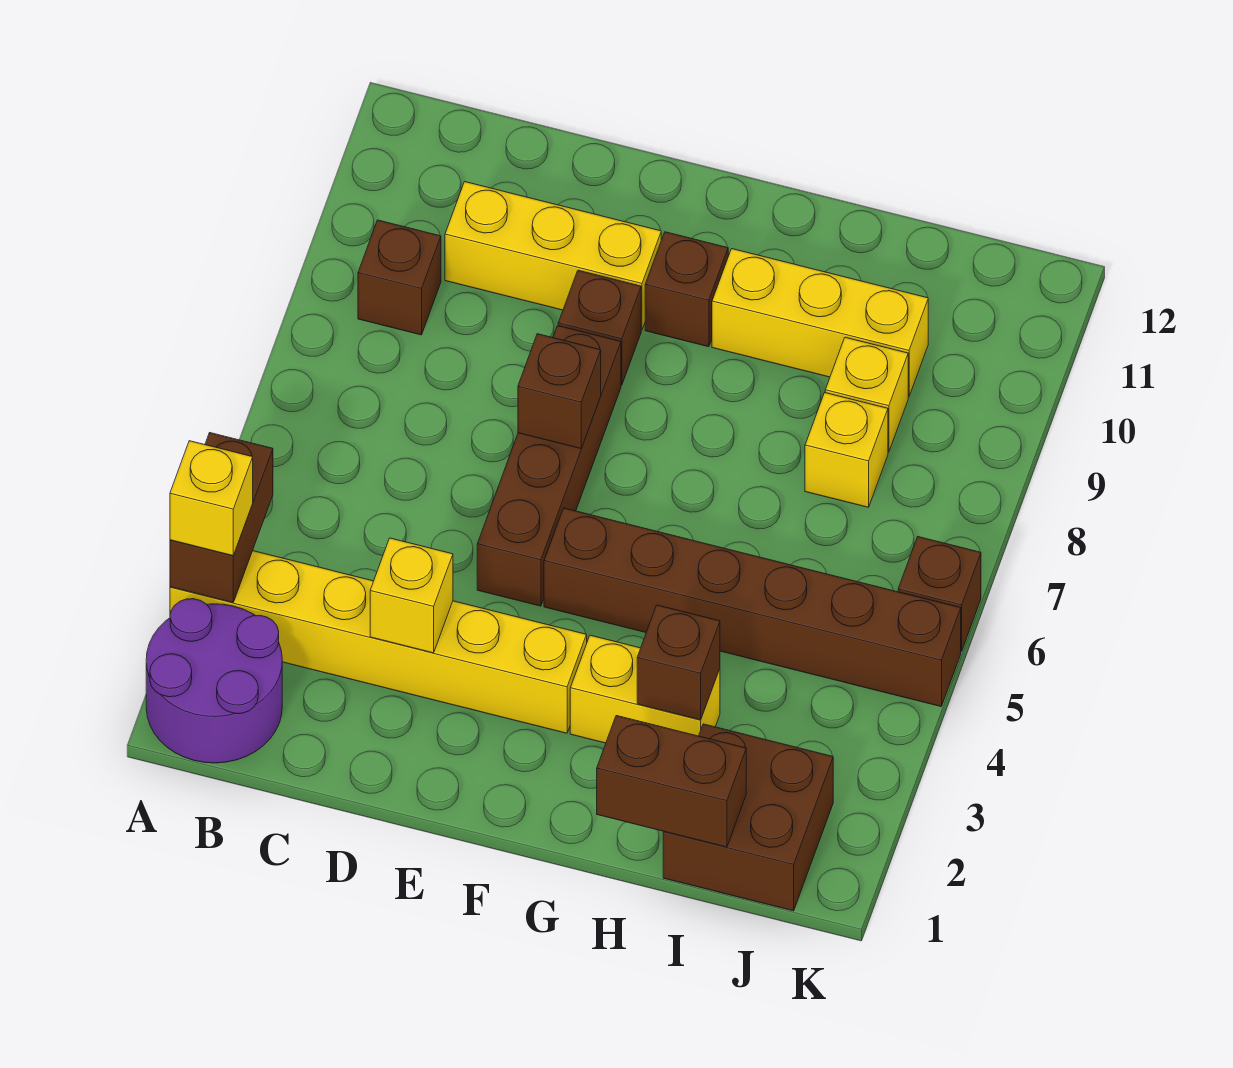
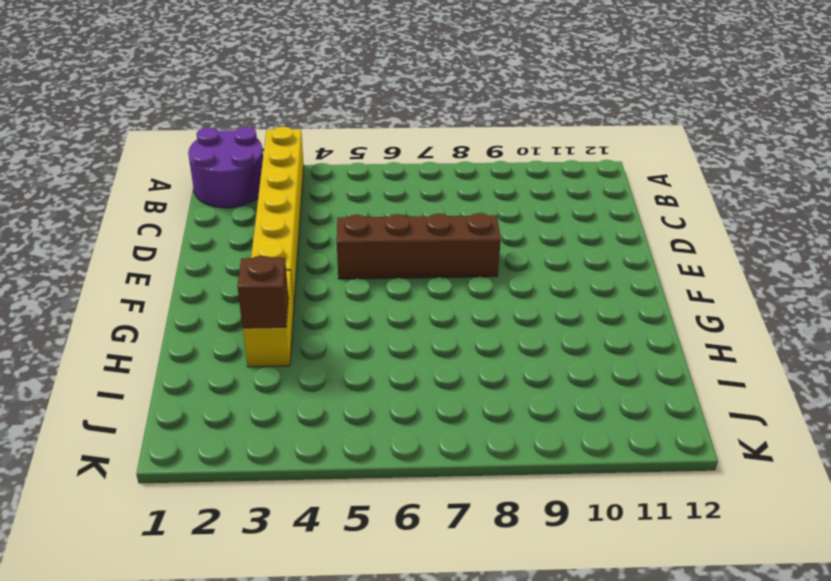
none -> brown 1x1 brick [358,220,441,335]
none -> yellow 1x3 brick [445,182,661,330]
none -> brown 1x1 brick [558,270,641,385]

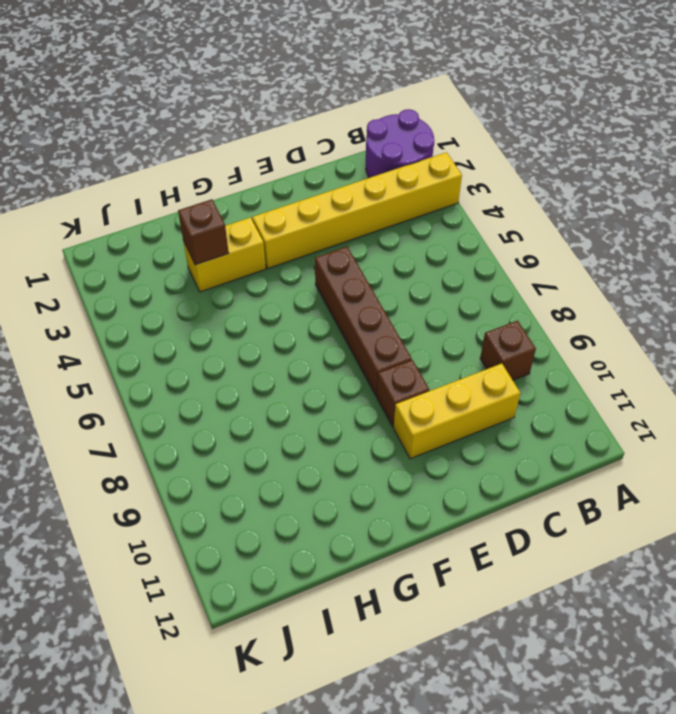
none -> brown 1x6 brick [544,508,961,706]
none -> brown 1x1 brick [645,232,728,347]
none -> yellow 1x3 brick [712,249,928,397]

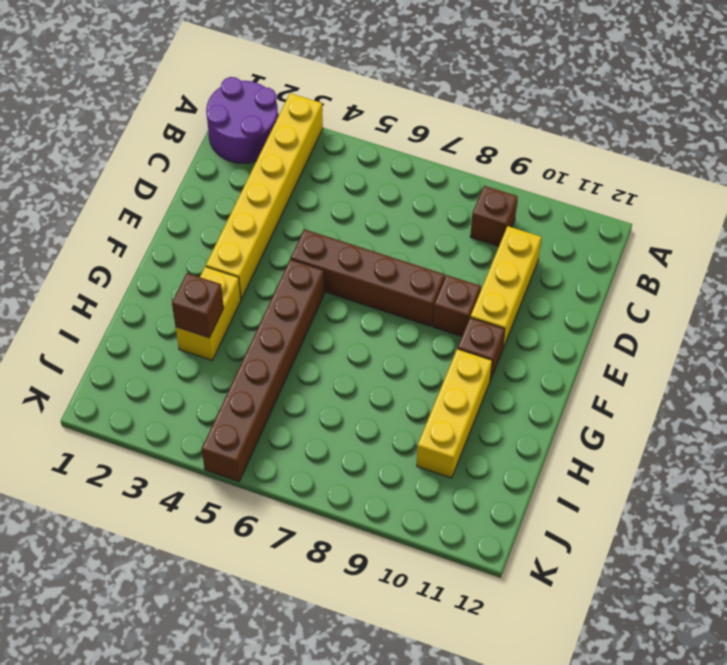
none -> brown 2x2 brick [663,724,833,911]
none -> yellow 1x1 brick [805,393,888,507]
none -> yellow 1x1 brick [825,337,908,452]

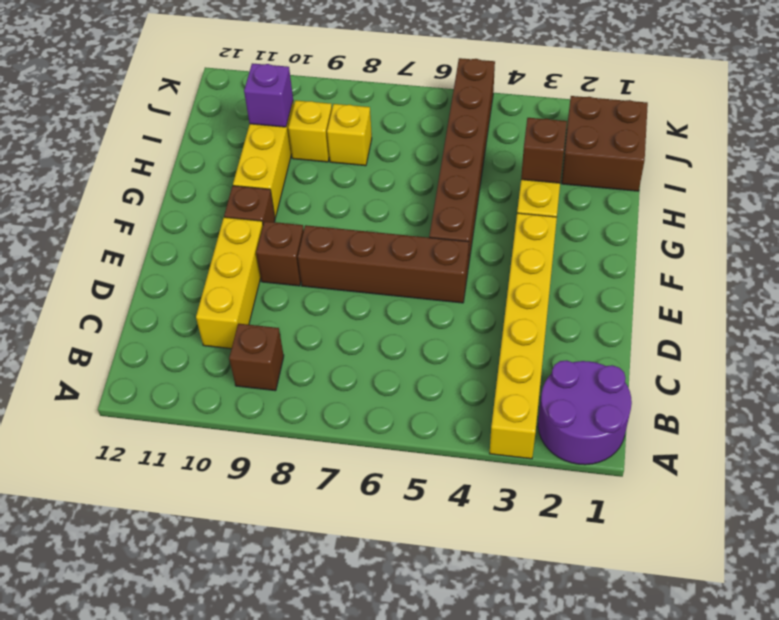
purple 1x1 brick [244,63,293,127] -> none
none -> brown 1x1 brick [898,537,981,651]
none -> brown 1x2 brick [170,433,273,603]
none -> yellow 1x1 brick [370,538,453,653]

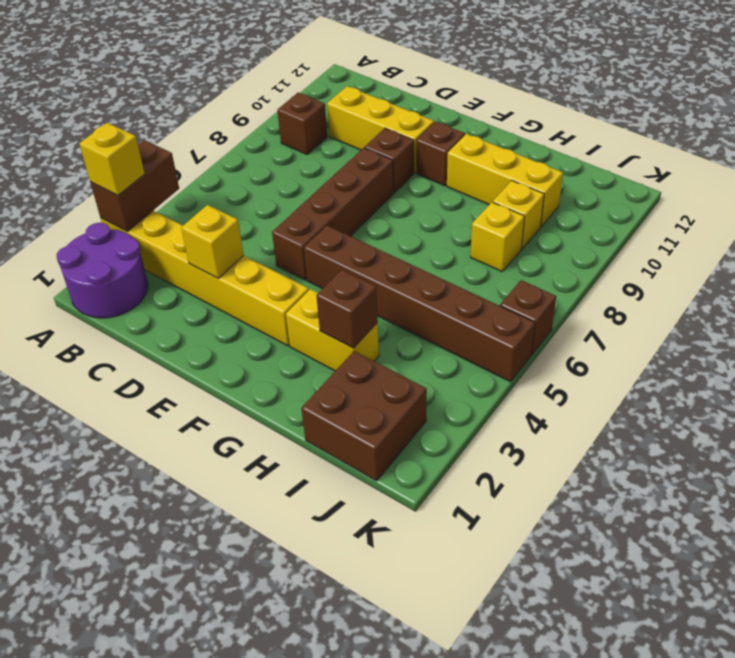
none -> brown 1x1 brick [518,334,601,449]
none -> brown 1x2 brick [597,716,746,847]

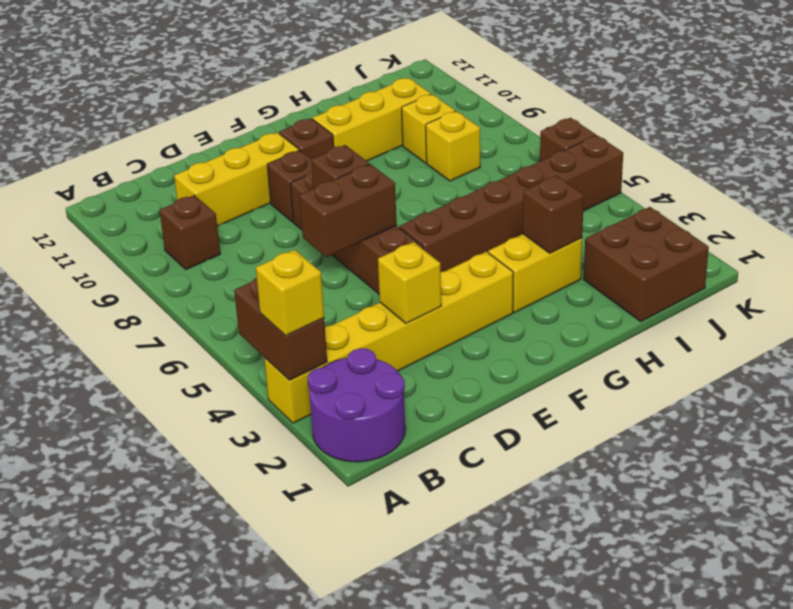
brown 1x2 brick [299,164,397,257] -> brown 1x2 brick moved to [597,716,746,847]

